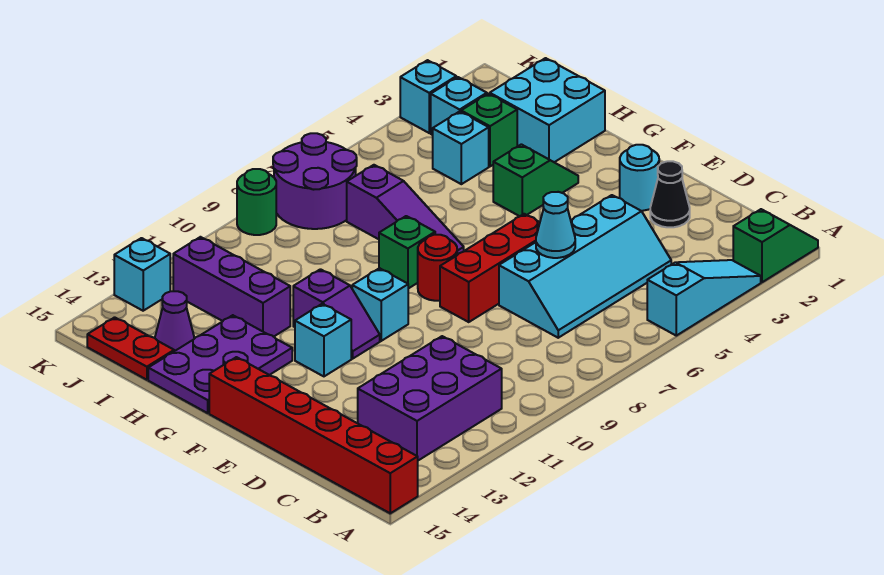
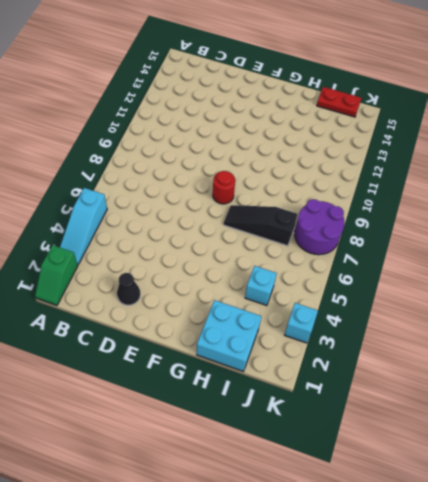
black 1x3 slope [223,205,298,246] -> purple 1x3 slope [347,165,464,255]
none -> red 1x6 brick [209,357,418,513]
none -> purple 2x3 brick [358,336,502,460]
none -> cyan 2x4 slope [499,195,671,338]

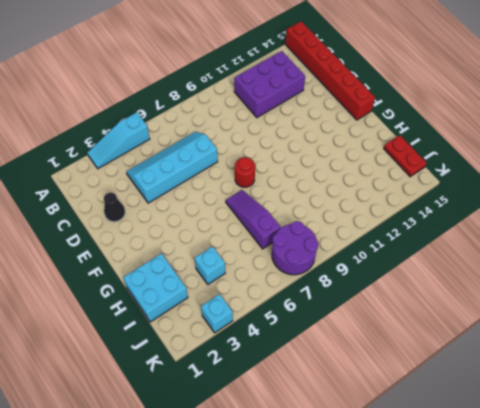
none -> green 1x2 slope [733,209,818,282]
none -> cyan 1x1 round brick [620,145,659,211]
none -> red 1x3 brick [440,214,540,322]

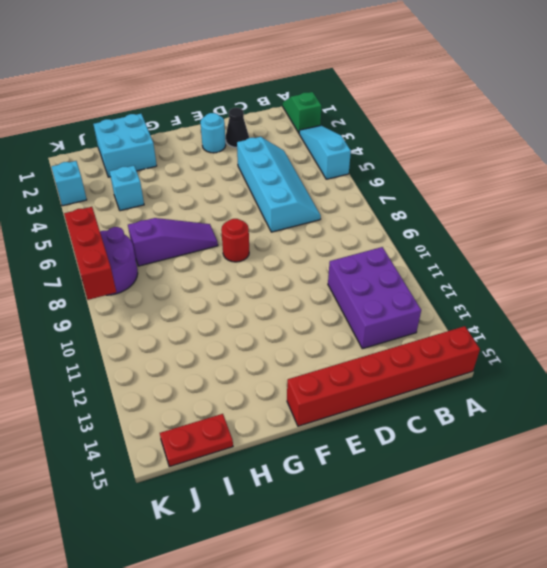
red 1x3 brick [64,207,116,300] -> red 1x3 brick moved to [440,214,540,322]
none -> cyan 1x1 brick [352,268,408,341]
none -> purple 1x2 slope [293,269,380,359]
none -> cyan 1x1 brick [295,304,351,376]

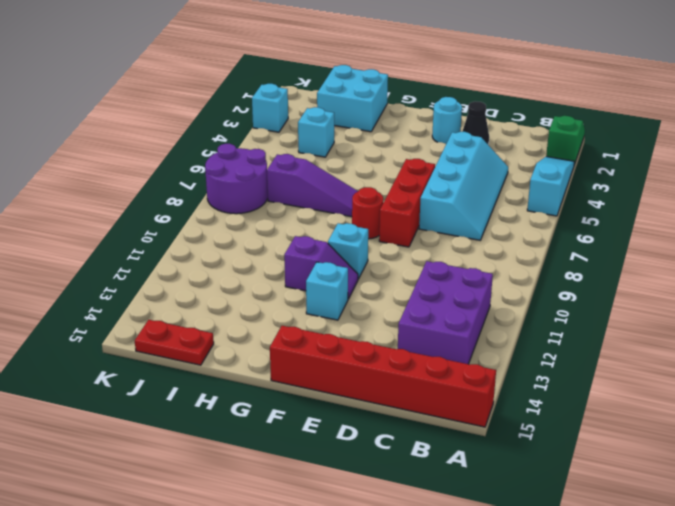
none -> green 1x2 slope [493,144,578,216]
none -> green 1x1 brick [379,216,435,289]
none -> purple 2x3 plate [148,315,292,413]

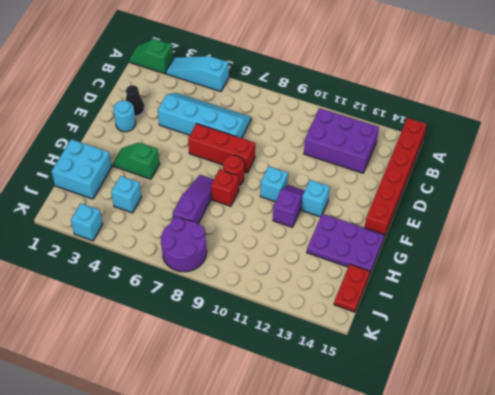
red 1x1 brick [211,169,239,206] -> green 1x1 brick [379,216,435,289]
none -> purple 1x3 brick [173,237,290,337]
none -> green 1x1 brick [461,94,517,166]
none -> purple 1x1 cone [155,291,194,351]

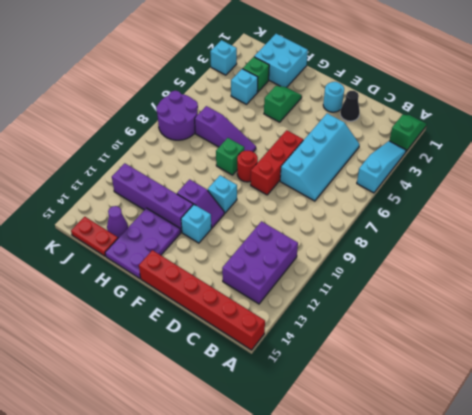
purple 1x4 brick [112,163,193,232] -> purple 1x3 brick [173,237,290,337]
none -> cyan 1x1 brick [431,77,487,135]
none -> green 1x1 round brick [237,169,276,235]
none -> cyan 1x1 brick [114,238,170,311]

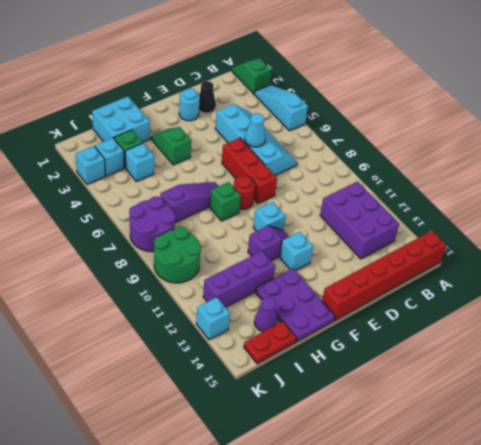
green 2x2 round brick [154,226,201,283] -> green 1x1 round brick [237,169,276,235]

